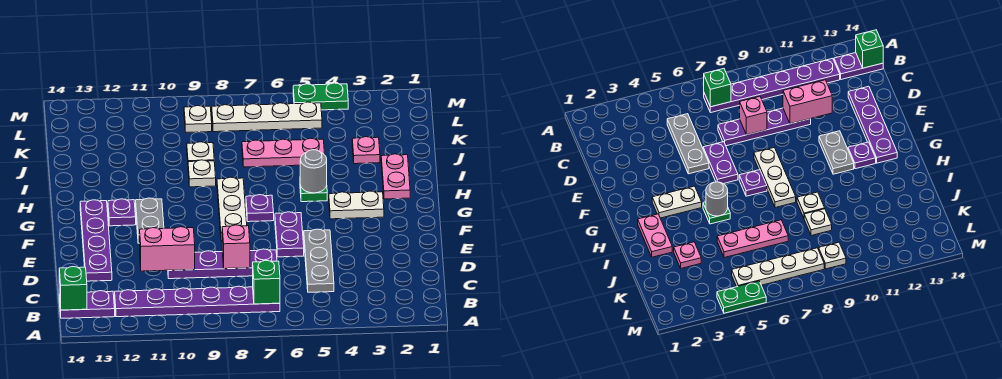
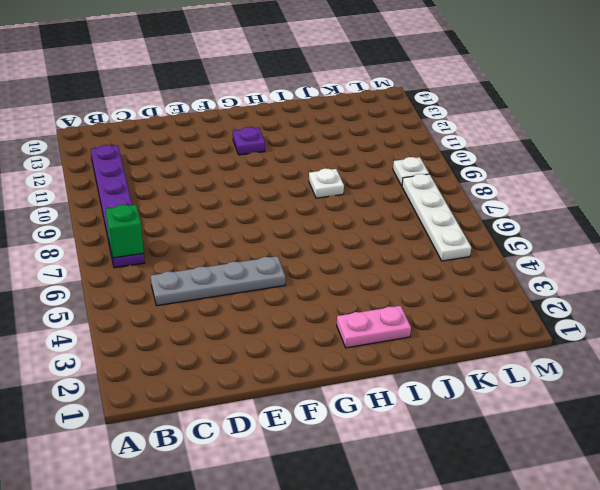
grey 1x4 plate [151,256,285,306] -> grey 1x3 plate [304,229,334,292]
none -> purple 1x2 plate [59,291,115,318]
none -> purple 1x4 plate [168,249,277,279]
none -> purple 1x4 plate [80,200,112,281]

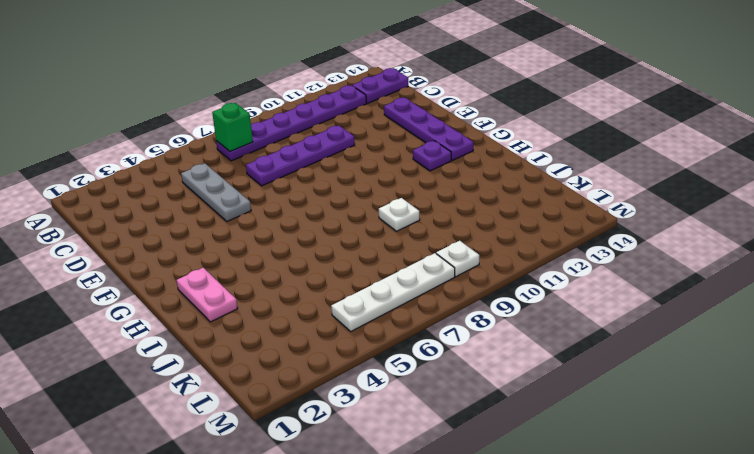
none -> purple 1x2 plate [275,212,304,257]
none -> white 1x3 plate [217,177,247,241]
none -> grey 1x2 plate [136,198,164,243]

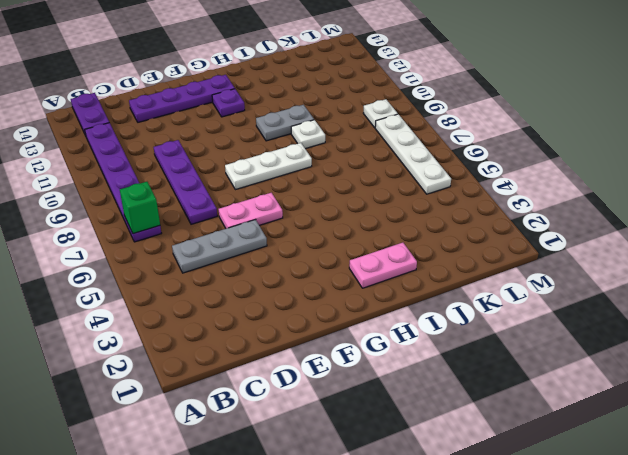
pink 1x2 plate [219,193,283,229] -> purple 1x2 plate [275,212,304,257]
grey 1x2 plate [256,105,314,141] -> grey 1x2 plate moved to [136,198,164,243]
none -> white 1x2 plate [329,191,384,219]
none -> purple 1x1 plate [246,195,274,222]
none -> green 1x1 plate [300,185,327,202]

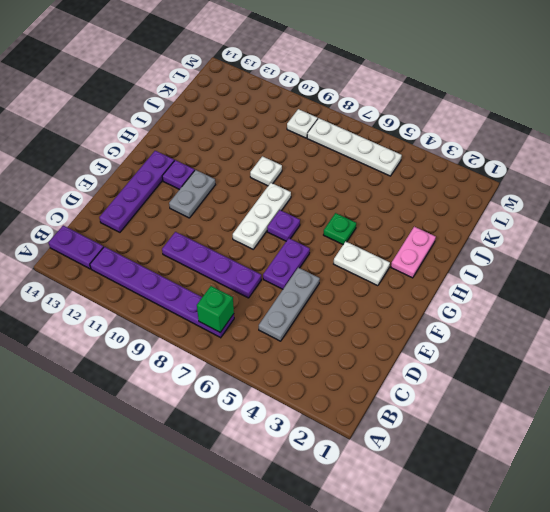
none -> pink 1x1 plate [352,137,380,164]
none -> pink 1x3 plate [242,138,325,167]
none -> white 1x1 plate [187,142,214,162]

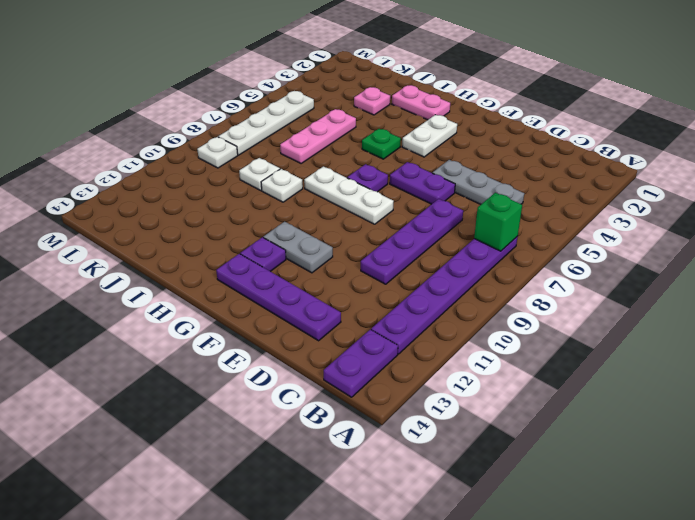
none -> green 1x2 plate [293,83,348,110]
none -> green 1x1 brick [59,267,87,310]
none -> pink 1x1 brick [222,225,250,269]

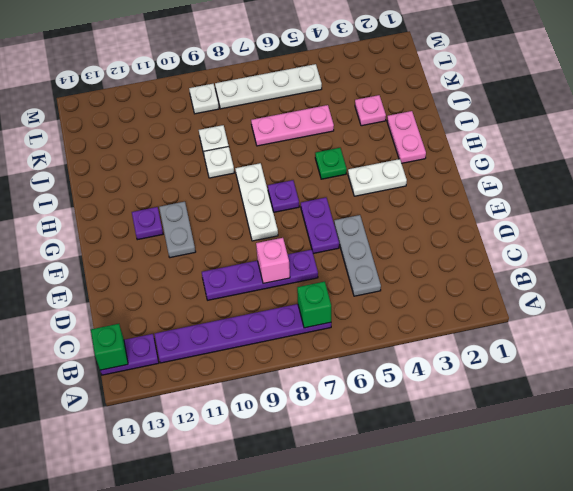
none -> purple 1x4 plate [80,200,112,281]
none -> green 1x2 plate [293,83,348,110]
none -> pink 1x2 brick [140,227,195,271]

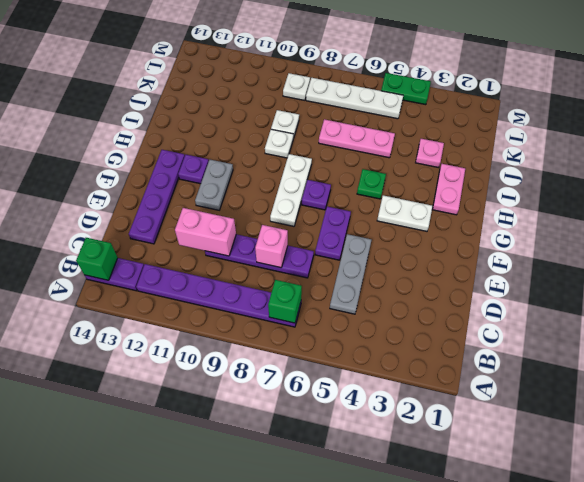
none -> grey 1x1 round brick [300,150,327,193]

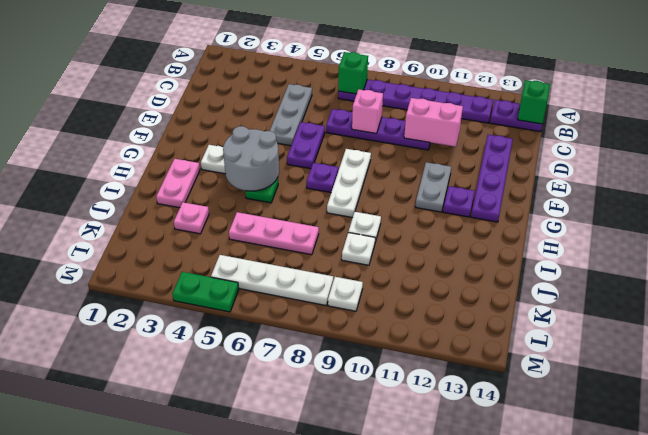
grey 2x2 round brick [223,126,279,191] -> grey 1x1 round brick [300,150,327,193]

